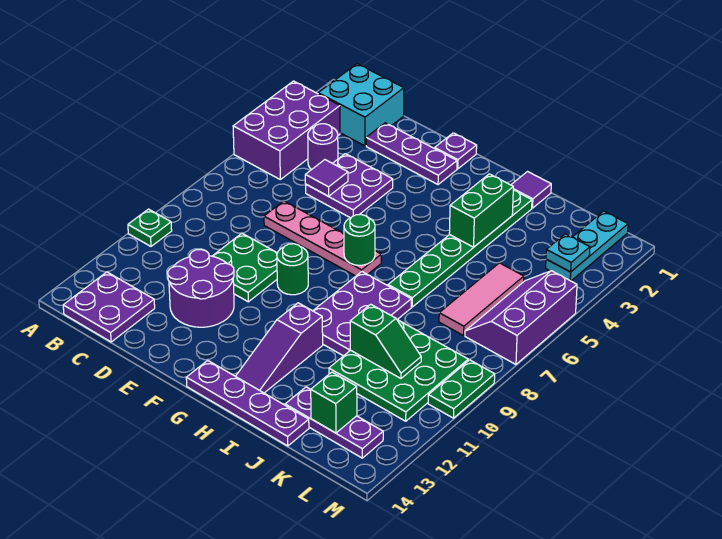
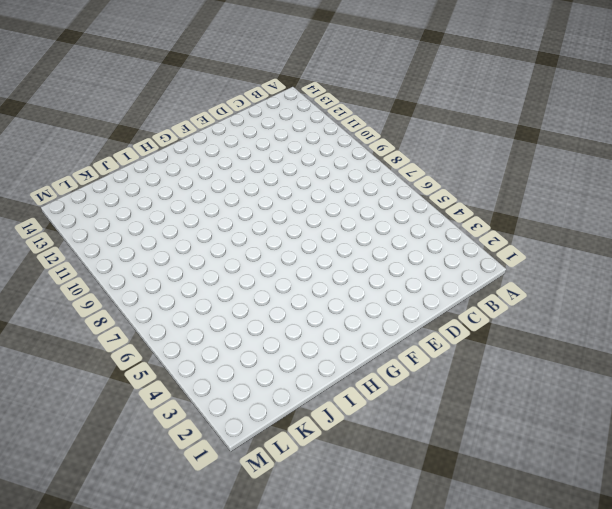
none -> purple 2x3 brick [233,81,340,179]
none -> green 1x1 plate [128,209,172,246]
none -> cyan 2x2 brick [318,64,404,146]

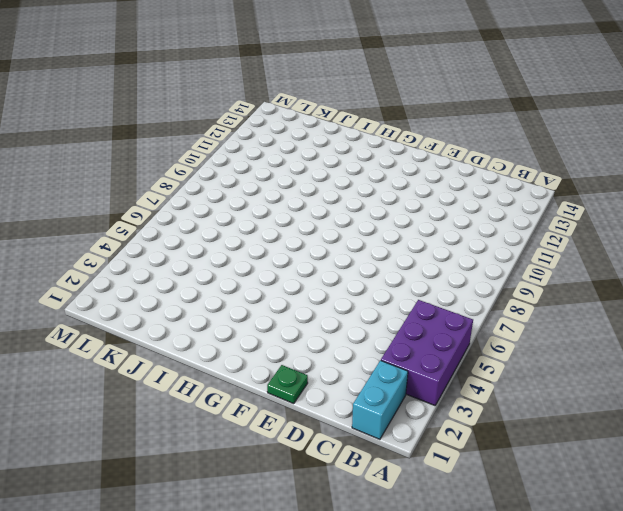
cyan 1x2 brick [352,360,408,439] -> cyan 2x2 brick [318,64,404,146]
green 1x1 plate [267,365,308,404] -> green 1x1 plate moved to [128,209,172,246]
none -> purple 2x2 plate [63,272,155,342]
none -> purple 1x1 round brick [308,124,338,170]
none -> purple 1x3 plate [366,123,457,184]

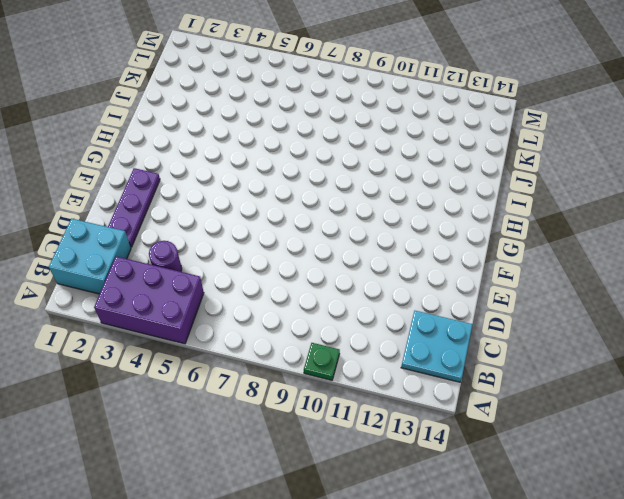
cyan 2x2 plate [401,311,473,382] -> purple 2x2 plate [63,272,155,342]
none -> purple 2x2 plate [306,154,393,218]
none -> pink 1x4 plate [264,201,381,276]
none -> green 2x2 plate [213,233,277,302]

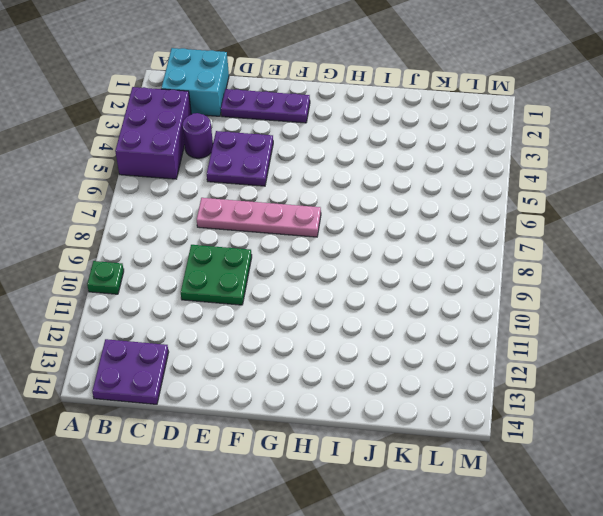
none -> purple 2x2 round brick [168,250,234,327]
none -> purple 1x1 plate [435,133,477,169]
none -> green 1x1 round brick [277,244,308,295]

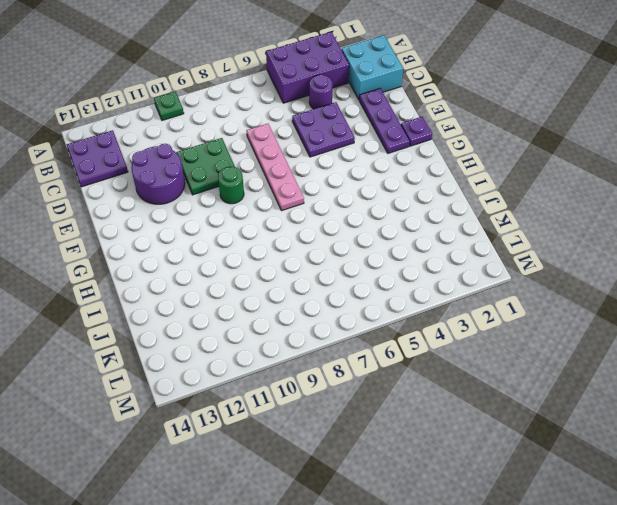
none -> purple 1x4 plate [186,360,309,446]
none -> purple 2x3 plate [313,272,411,356]
none -> purple 1x3 slope [236,303,323,393]

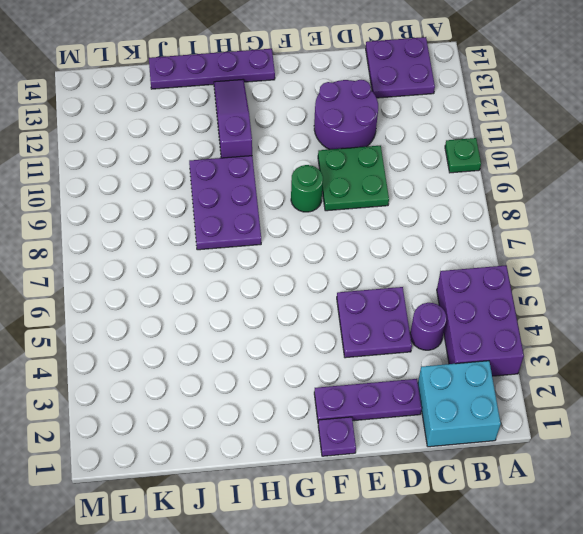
none -> pink 1x4 plate [264,201,381,276]
none -> purple 1x1 tile [511,172,551,208]
none -> green 1x6 plate [388,190,532,307]

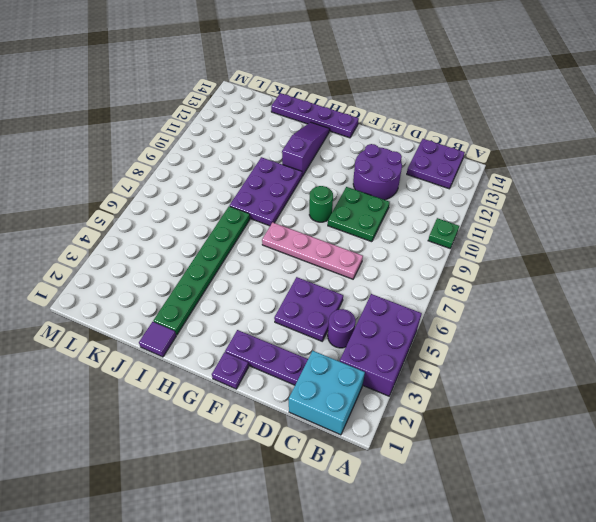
none -> green 3x3 plate [329,320,468,421]
none -> purple 1x3 plate [285,387,383,458]
none -> pink 1x3 tile [439,263,524,336]

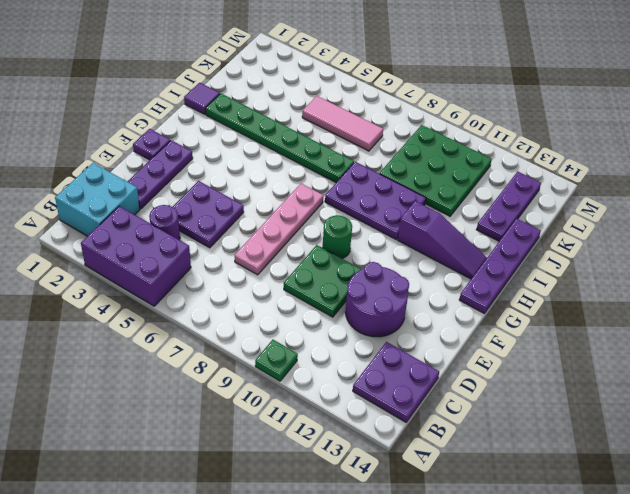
none -> cyan 1x3 plate [546,211,628,281]
none -> purple 2x3 slope [465,271,577,364]
none -> green 1x2 plate [428,360,495,418]

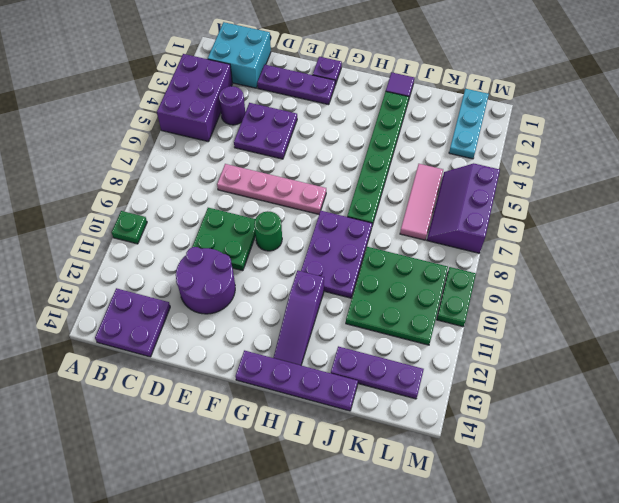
none -> purple 1x1 tile [305,160,348,196]
none -> green 1x1 round brick [344,215,375,265]
none -> green 1x2 brick [449,174,513,247]

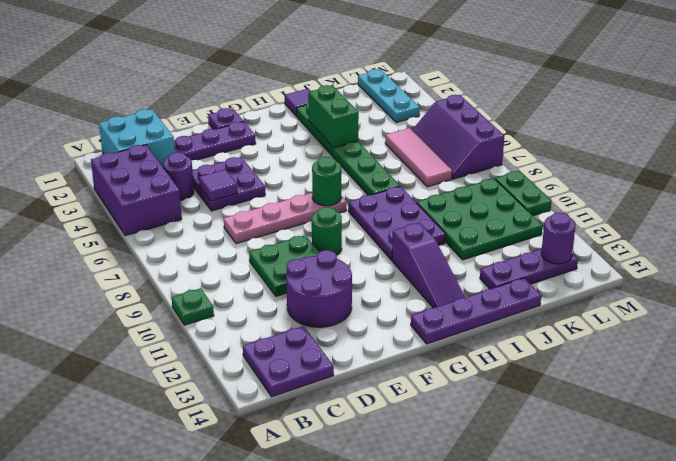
purple 1x1 round brick [541,213,576,264] -> none
none -> green 1x2 slope [350,304,421,378]
none -> green 1x1 brick [311,372,357,433]
none -> cyan 1x1 plate [546,234,590,272]

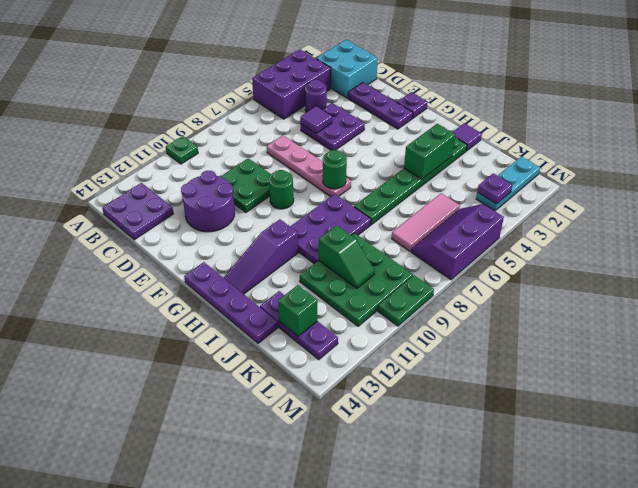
purple 1x1 plate [477,173,512,204] -> cyan 1x1 plate [546,234,590,272]

